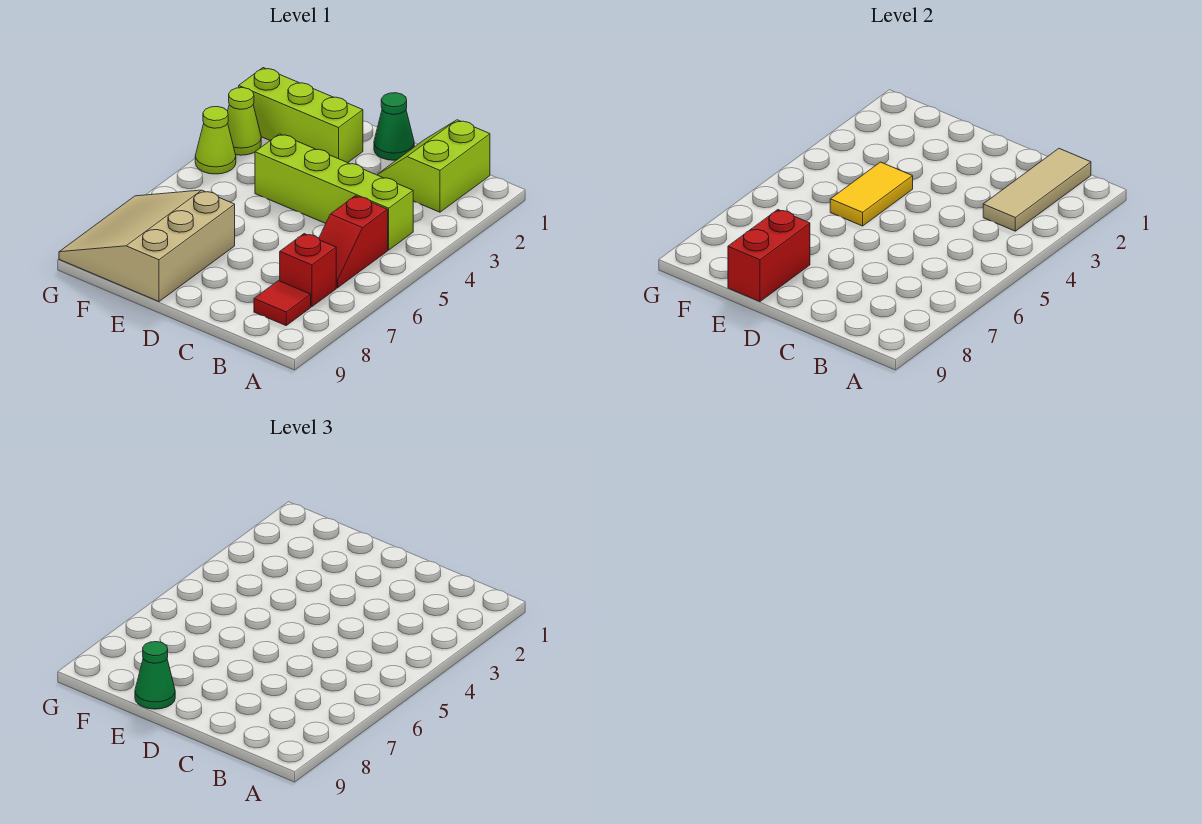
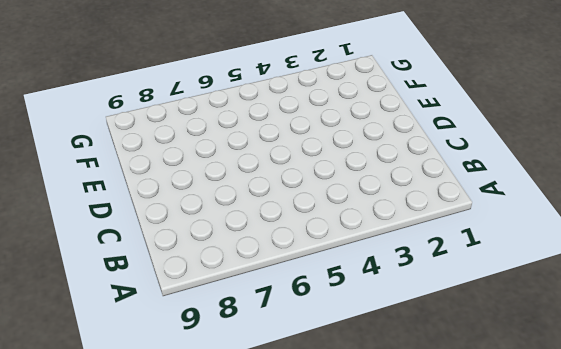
none -> lime 2x2 slope [377,120,490,212]
none -> lime 1x4 brick [255,134,414,250]
none -> red 1x2 slope [319,196,388,288]

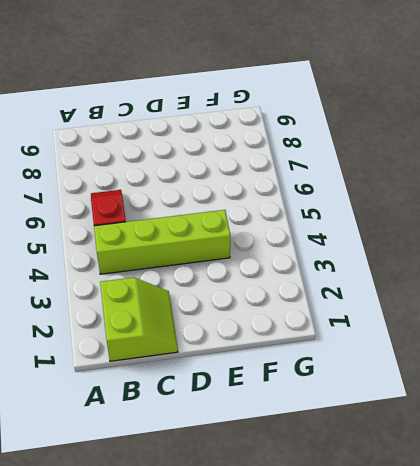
none -> red 1x1 brick [280,234,336,307]
none -> red 1x1 tile [254,281,311,325]
none -> green 1x1 cone [374,93,414,160]

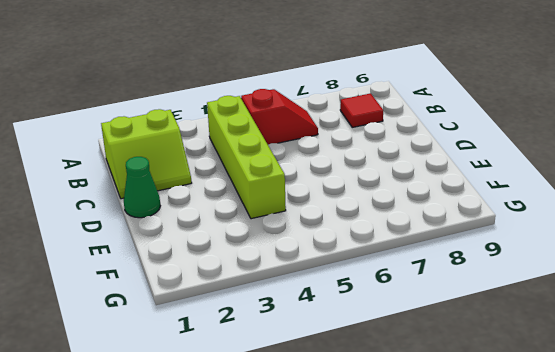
none -> red 1x1 brick [280,234,336,307]
none -> lime 1x3 brick [239,68,363,163]
none -> tan 3x3 slope [59,190,235,302]

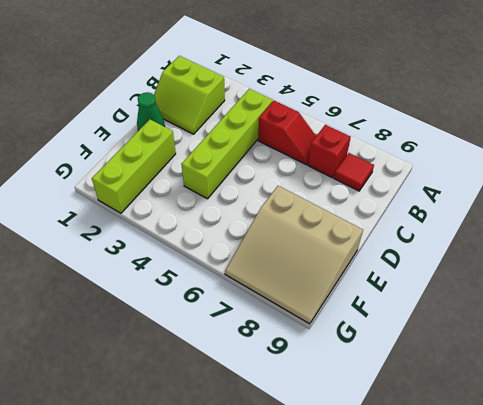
none -> lime 1x1 cone [228,88,261,155]
none -> lime 1x1 cone [195,107,236,174]
none -> tan 1x3 tile [983,149,1091,231]

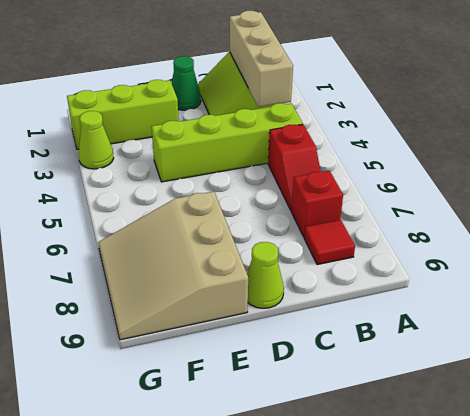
tan 1x3 brick [230,11,293,107] -> tan 1x3 tile [983,149,1091,231]
lime 1x1 cone [247,242,284,308] -> lime 1x1 cone moved to [195,107,236,174]
none -> yellow 1x2 tile [830,162,913,226]
none -> red 1x2 brick [728,210,810,302]
none -> green 1x1 cone [135,642,175,709]

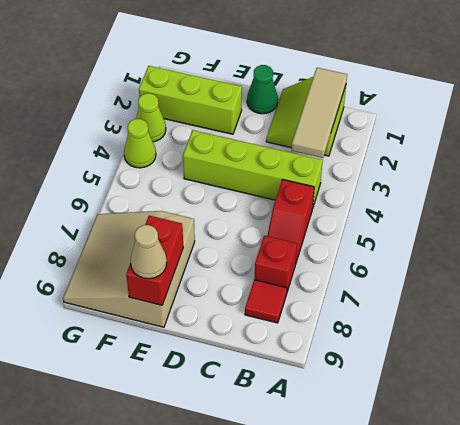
tan 1x1 cone [131,225,167,279] -> green 1x1 cone [135,642,175,709]
none -> yellow 1x2 tile [830,162,913,226]

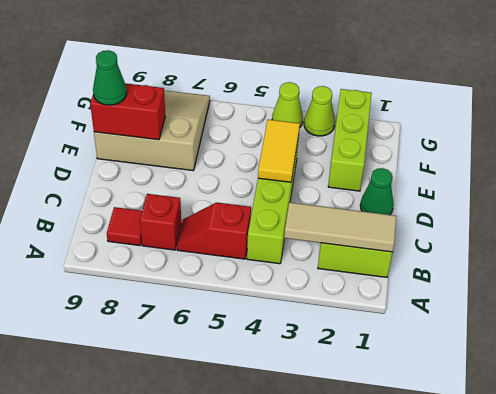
yellow 1x2 tile [258,120,300,182] -> yellow 1x2 tile turned to [830,162,913,226]

